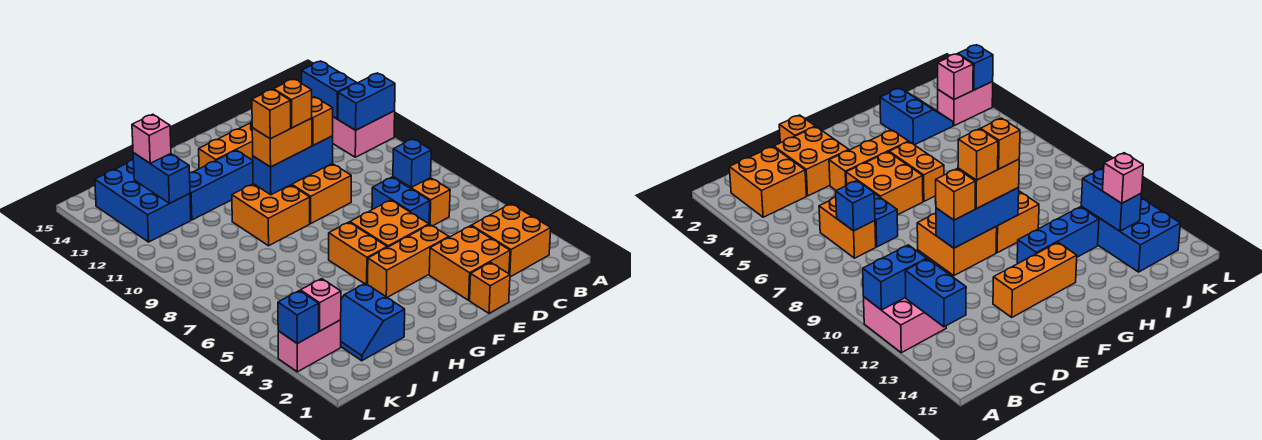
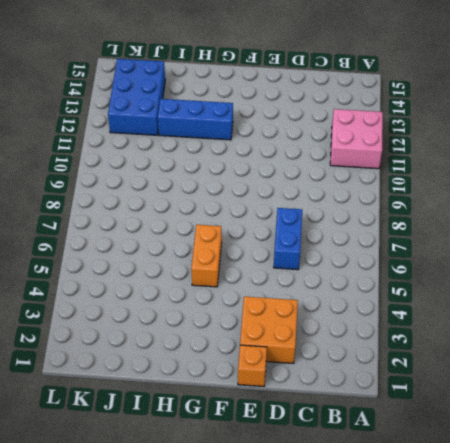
none -> orange 2x2 brick [471,204,551,277]
none -> orange 1x2 brick [393,177,450,226]
none -> orange 1x3 brick [368,225,449,298]

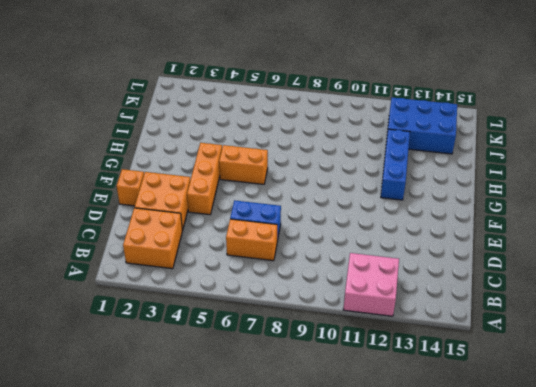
none -> orange 2x2 brick [350,200,429,247]
none -> orange 2x2 brick [291,163,351,223]
none -> orange 1x3 brick [199,122,253,169]

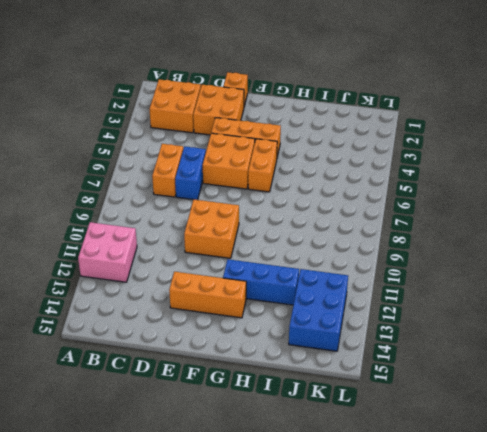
none -> orange 2x2 brick [232,184,310,246]
none -> blue 2x2 slope [341,283,405,361]
none -> pink 1x2 brick [278,320,341,372]

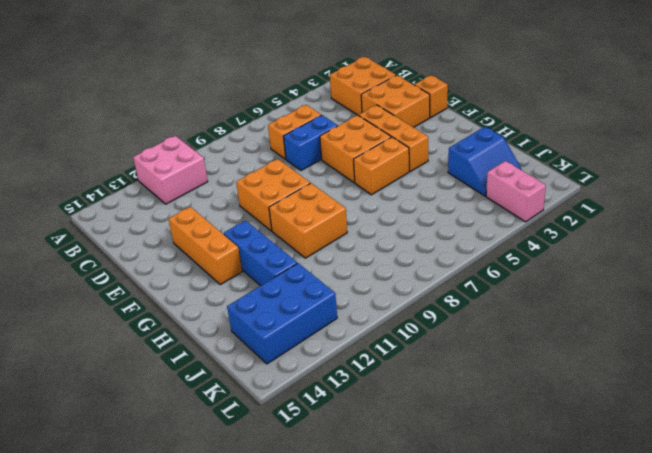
none -> blue 1x2 brick [338,73,395,130]
none -> blue 1x2 brick [302,61,356,119]
none -> blue 1x1 brick [393,139,431,187]

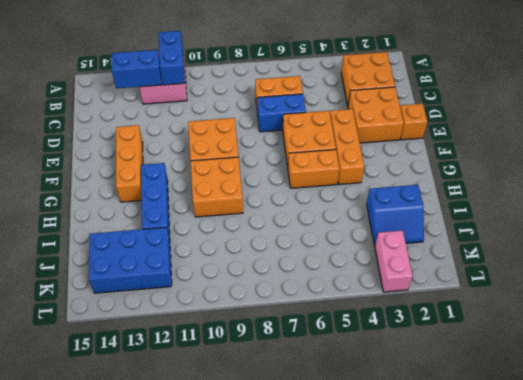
none -> blue 1x1 brick [393,139,431,187]
none -> blue 1x3 brick [253,136,333,195]
none -> blue 1x2 brick [133,153,190,204]

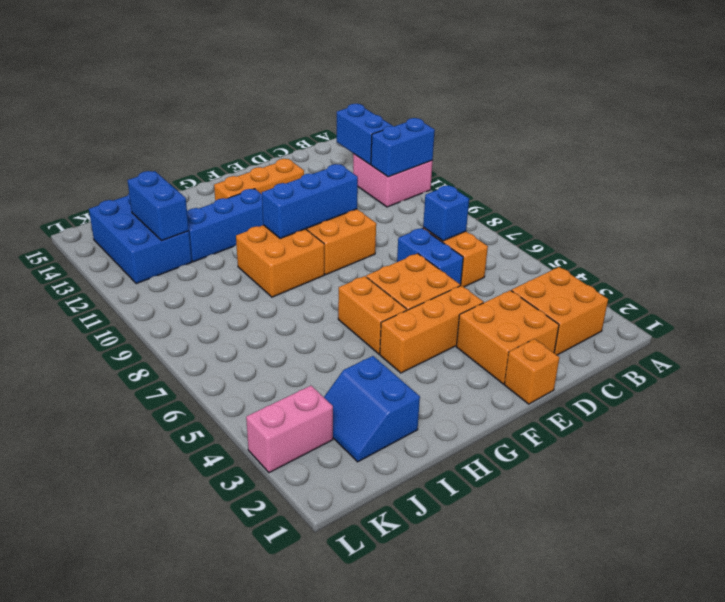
none -> pink 1x1 brick [301,279,341,331]
none -> blue 1x1 brick [278,291,319,343]
none -> orange 1x1 brick [312,97,333,145]

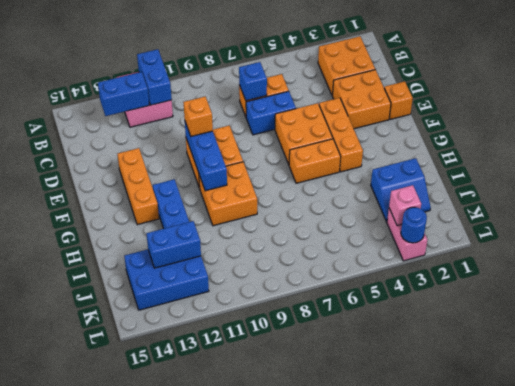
blue 1x1 round brick [401,207,427,243] -> blue 1x1 brick [278,291,319,343]
none -> orange 1x2 brick [252,118,312,167]
none -> pink 1x1 brick [132,114,171,163]
none -> orange 1x1 brick [273,79,312,128]

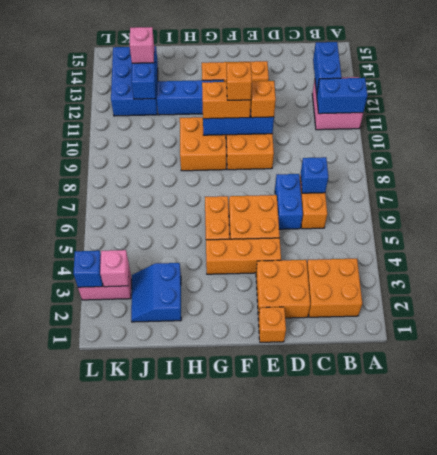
none -> orange 1x1 brick [252,89,291,139]

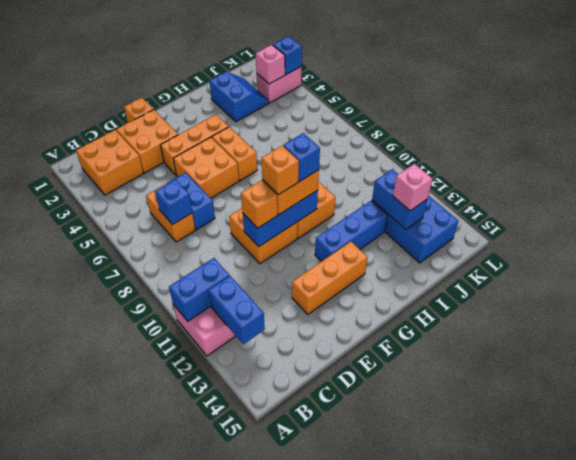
blue 1x1 brick [283,133,320,182] -> orange 1x1 brick [252,89,291,139]

